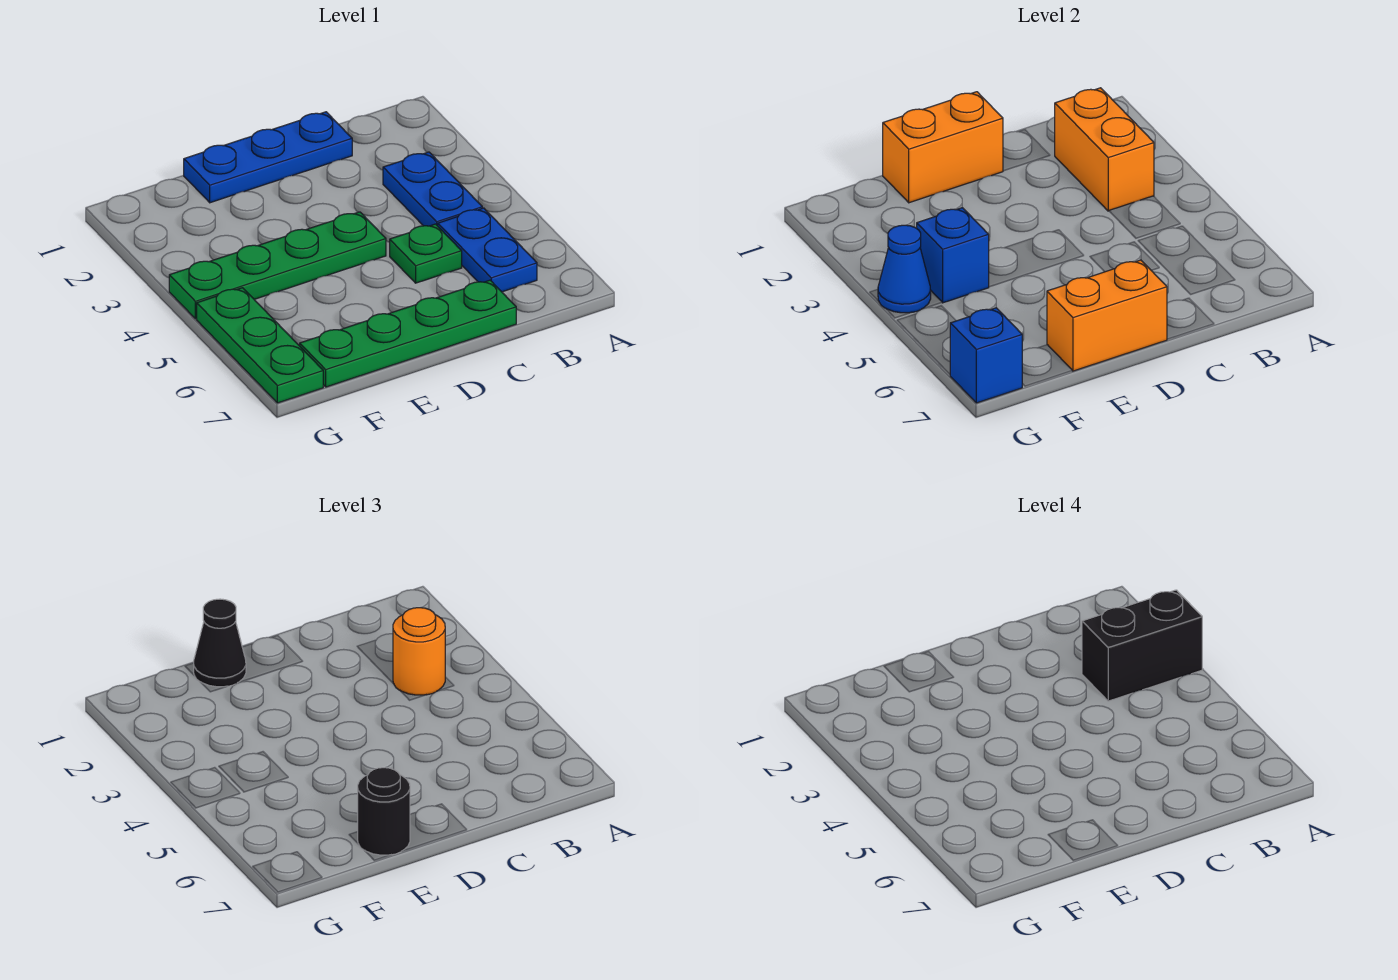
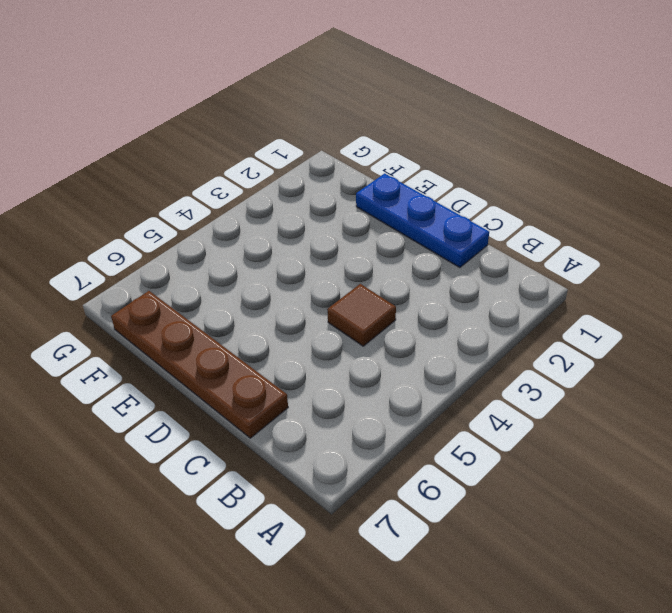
brown 1x1 tile [327,284,396,346] -> none
brown 1x4 plate [111,291,288,438] -> green 1x4 plate [300,280,516,387]
none -> blue 1x2 plate [383,152,482,226]
none -> blue 1x2 plate [438,208,537,292]
none -> green 1x1 plate [390,224,462,283]

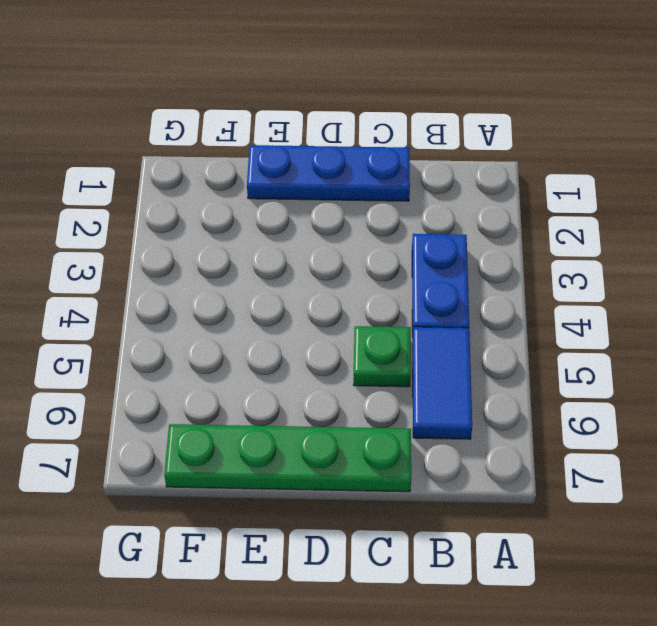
blue 1x2 tile [413,327,472,439] -> blue 1x2 plate [438,208,537,292]
none -> green 1x4 plate [169,212,386,319]
none -> green 1x3 plate [197,288,323,403]
none -> orange 1x2 brick [1055,88,1154,211]

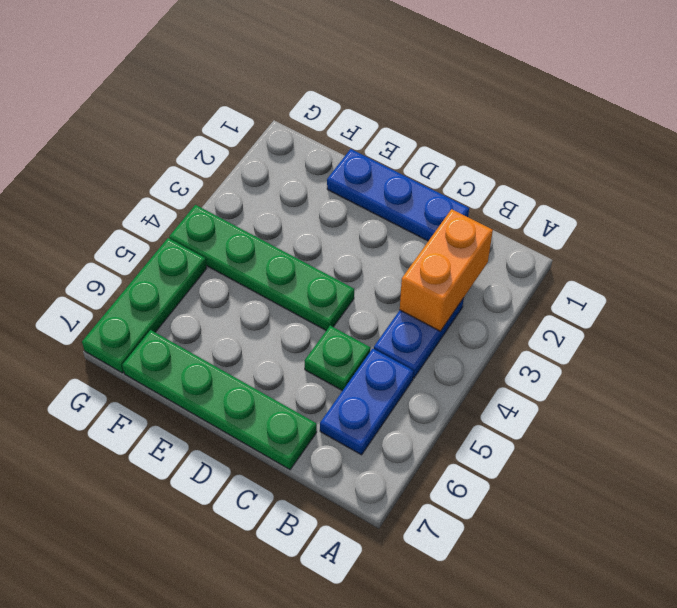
none -> orange 1x2 brick [883,92,1003,203]
none -> orange 1x2 brick [1047,260,1167,371]
none -> blue 1x1 brick [917,208,989,303]

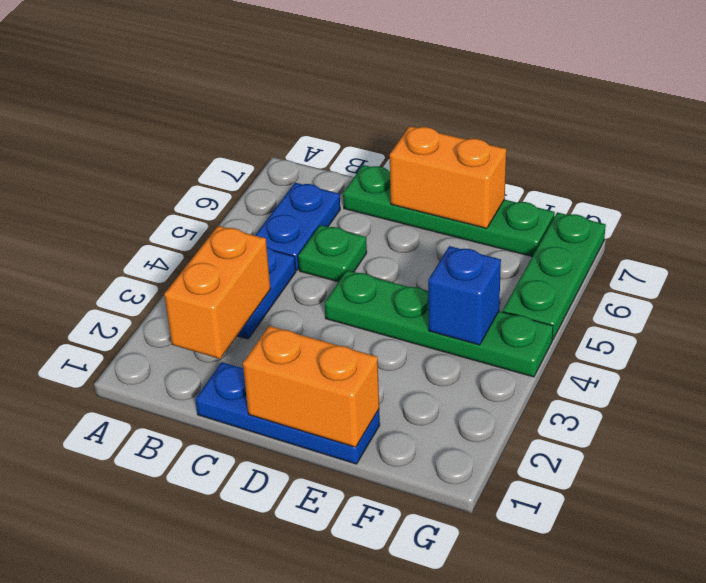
none -> blue 1x1 cone [878,225,931,313]
none -> blue 1x1 brick [950,308,1022,403]
none -> orange 1x1 round brick [393,608,445,695]

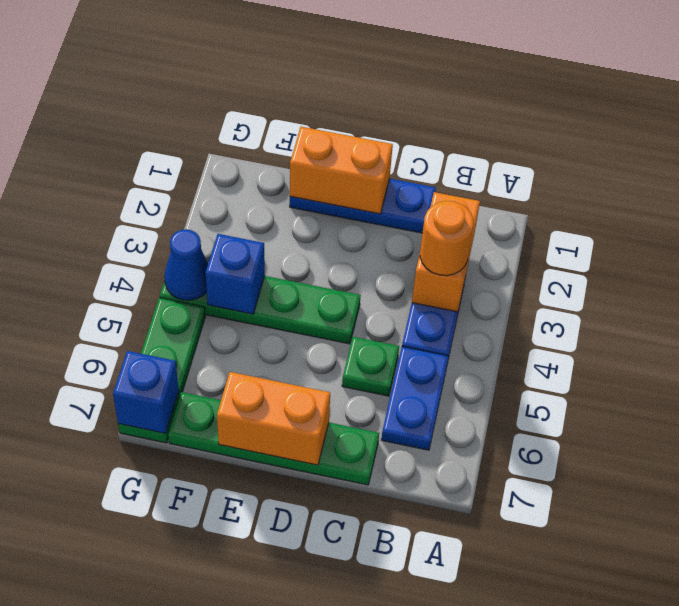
none -> black 1x1 cone [194,599,246,687]
none -> black 1x1 round brick [358,768,410,855]
none -> black 1x2 brick [1082,590,1202,701]

